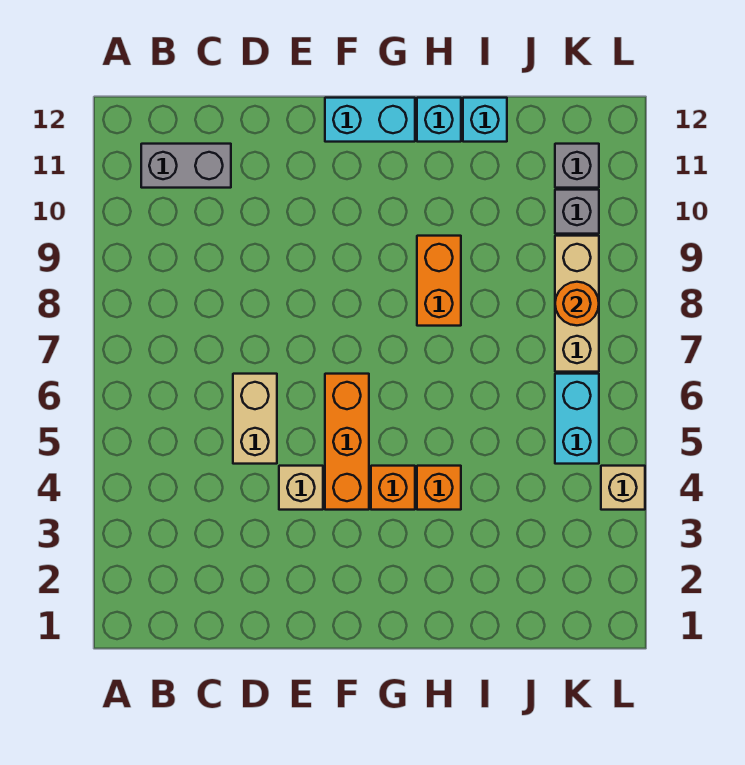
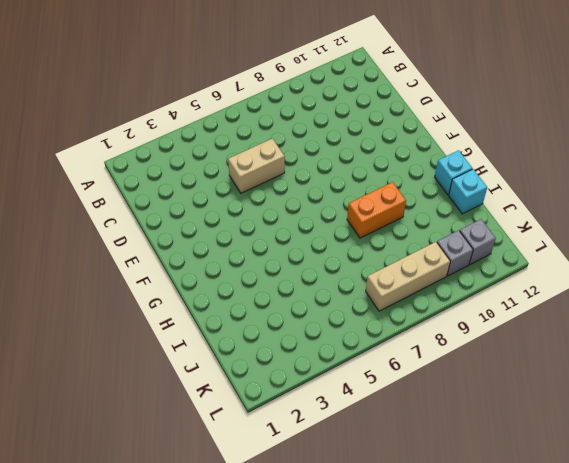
none -> grey 1x2 brick [141,144,231,188]
none -> tan 1x1 brick [279,466,323,510]
none -> orange 1x3 brick [325,374,369,510]

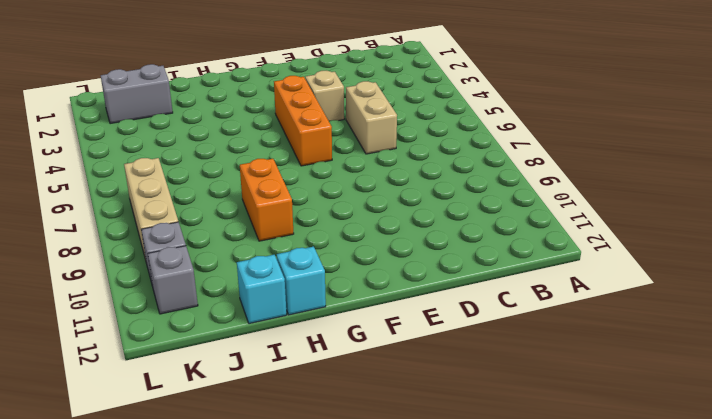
grey 1x2 brick [101,64,173,124] -> grey 1x2 brick moved to [141,144,231,188]
none -> cyan 1x2 brick [325,98,415,142]
none -> orange 1x1 brick [371,466,415,510]
none -> orange 1x1 brick [417,466,461,510]

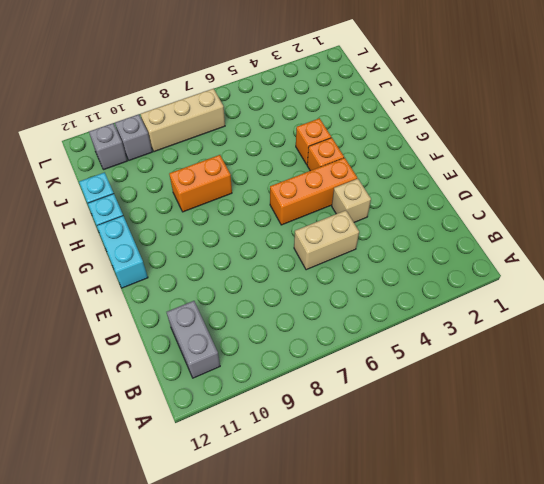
none -> cyan 1x2 brick [555,374,599,464]
none -> tan 1x1 brick [601,466,645,510]
none -> orange 1x1 round brick [555,282,599,325]

